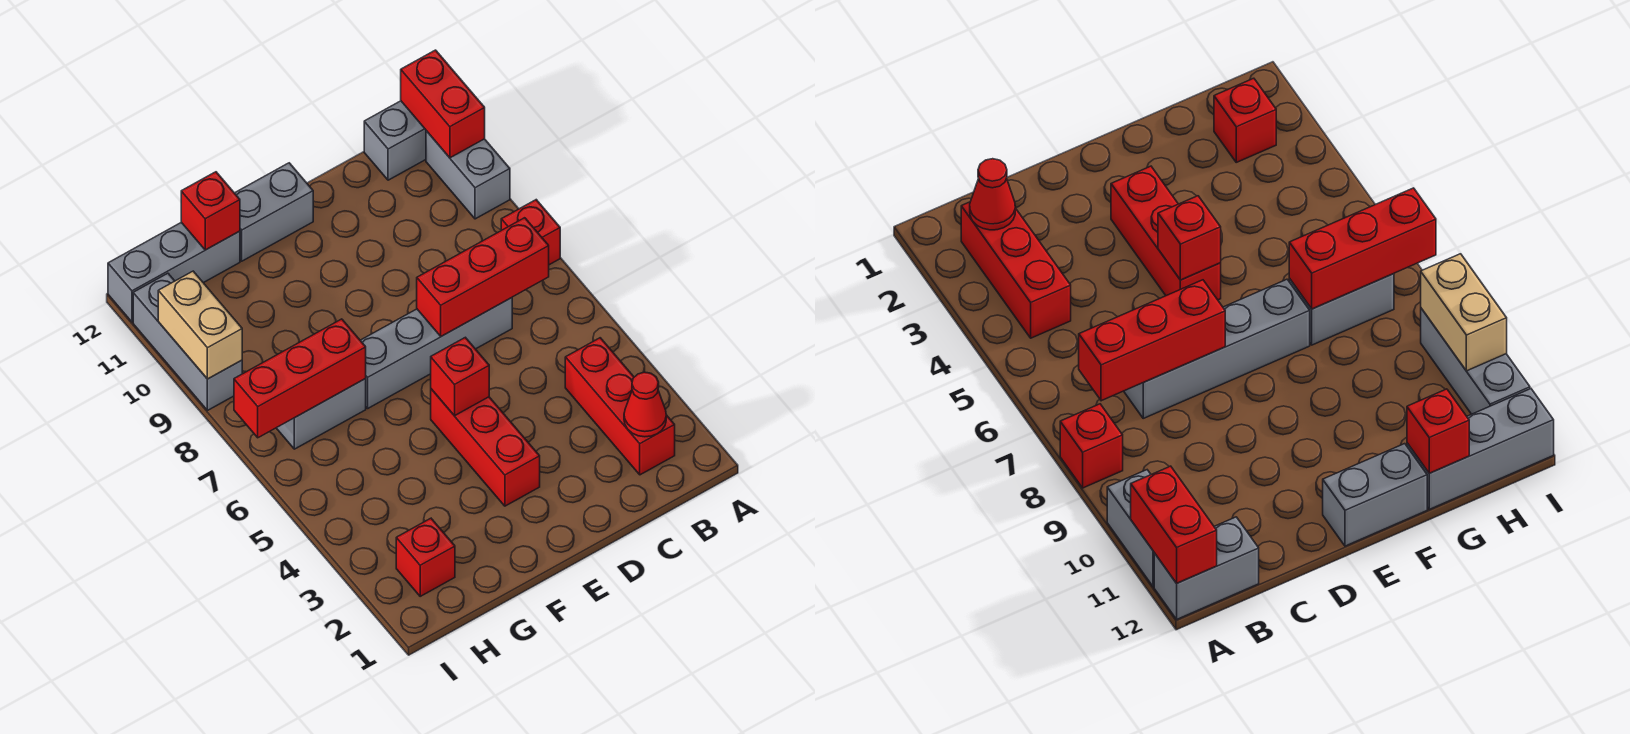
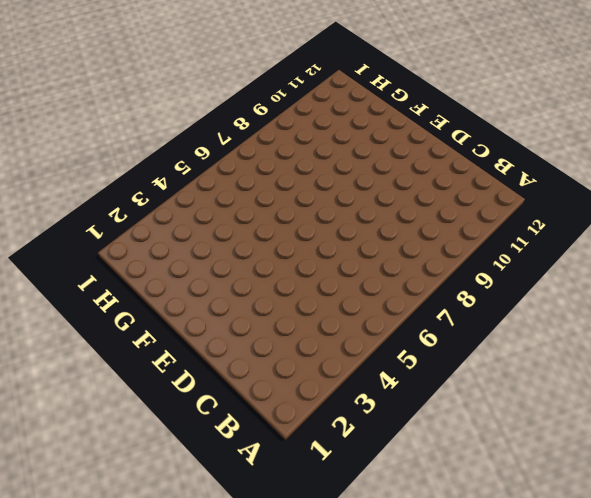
none -> red 1x1 brick [501,200,560,265]
none -> grey 1x2 brick [426,131,510,219]
none -> grey 1x2 brick [364,101,426,180]

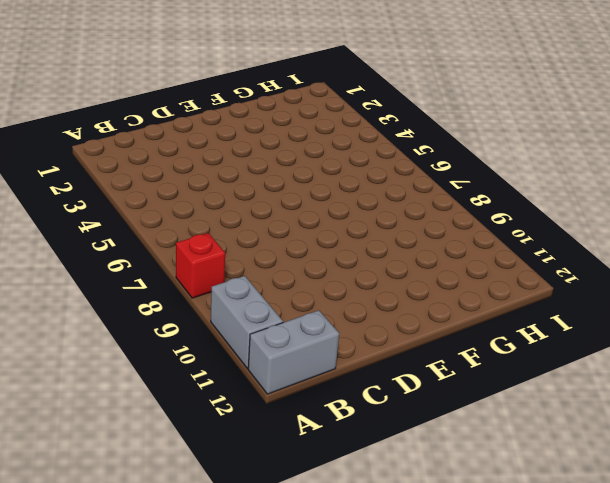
none -> red 1x3 brick [565,338,675,475]
none -> grey 1x4 brick [360,298,512,408]
none -> red 1x3 brick [431,389,540,506]

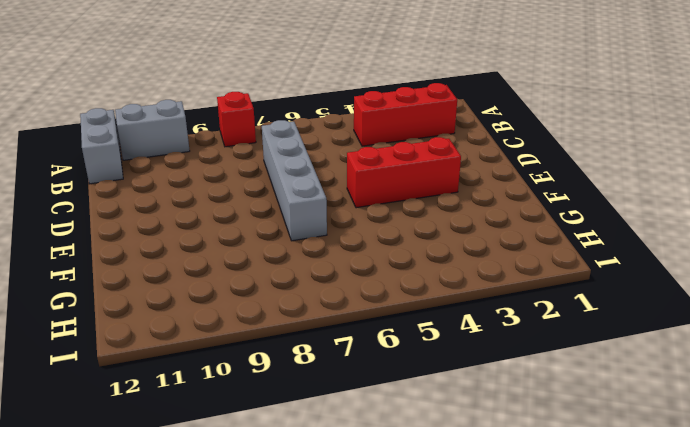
none -> grey 1x2 brick [235,163,313,261]
none -> grey 1x2 brick [277,379,366,449]
none -> grey 1x3 brick [108,222,240,322]

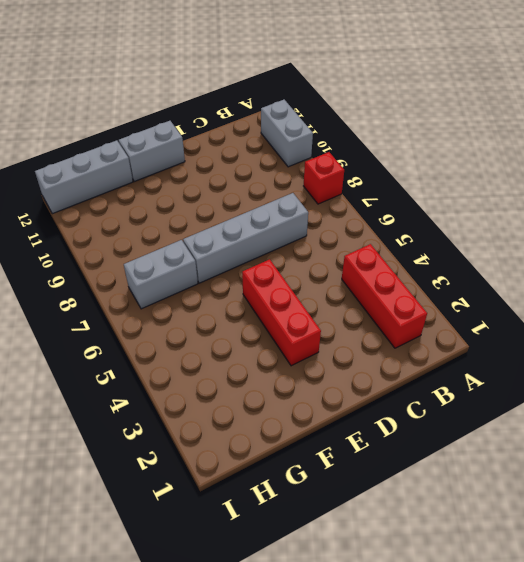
none -> grey 1x2 brick [364,101,426,180]
none -> red 1x1 brick [396,518,455,596]
none -> grey 1x3 brick [133,273,242,411]

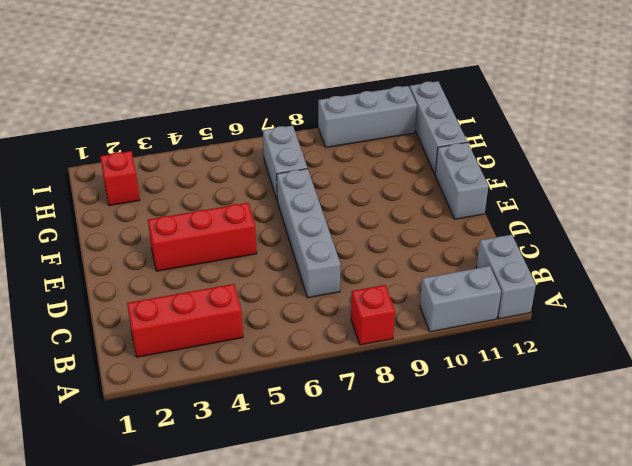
none -> red 1x2 brick [401,50,485,158]
none -> red 1x1 cone [624,372,666,437]
none -> red 1x3 brick [417,218,549,336]

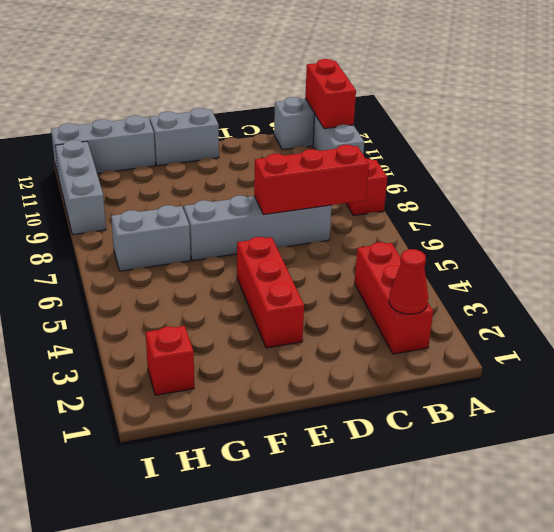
none -> red 1x1 brick [431,337,489,416]
none -> red 1x3 brick [234,319,366,438]
none -> red 1x1 brick [181,172,240,250]

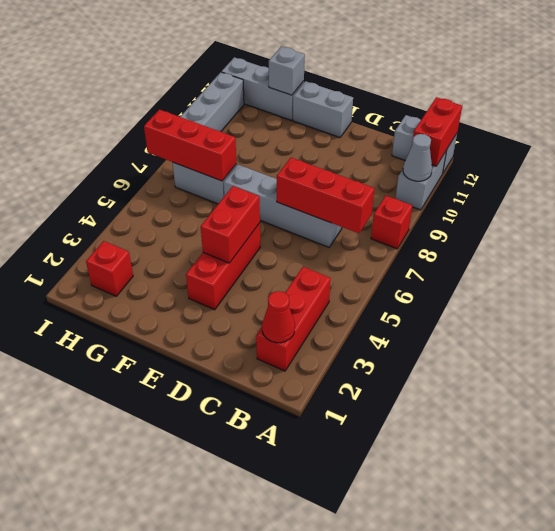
grey 1x1 cone [403,134,432,181] -> none
red 1x2 brick [201,186,260,263] -> red 1x1 brick [431,337,489,416]
grey 1x1 brick [269,46,305,95] -> red 1x1 brick [181,172,240,250]
none -> tan 1x2 brick [158,271,242,379]

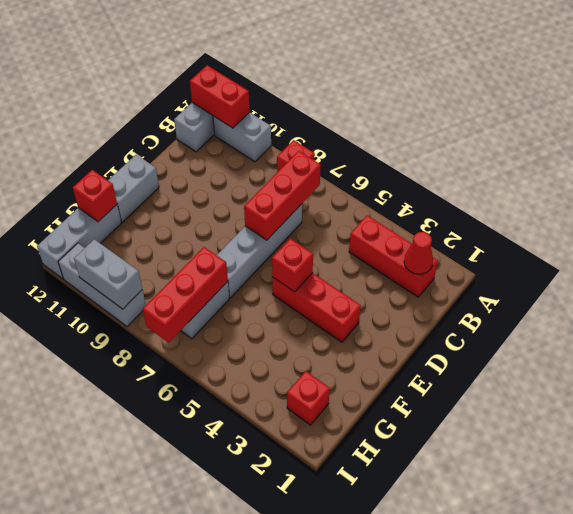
grey 1x2 brick [74,239,142,309] -> tan 1x2 brick [158,271,242,379]

